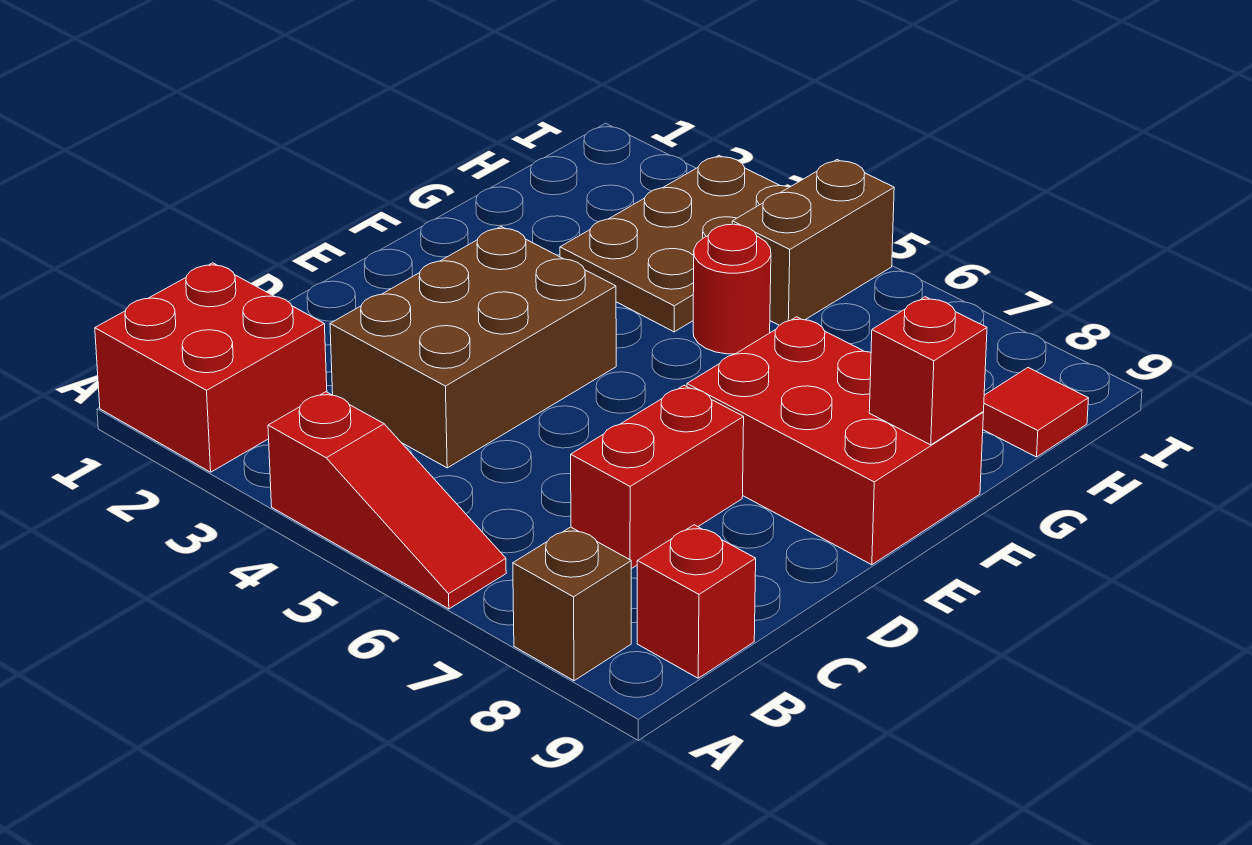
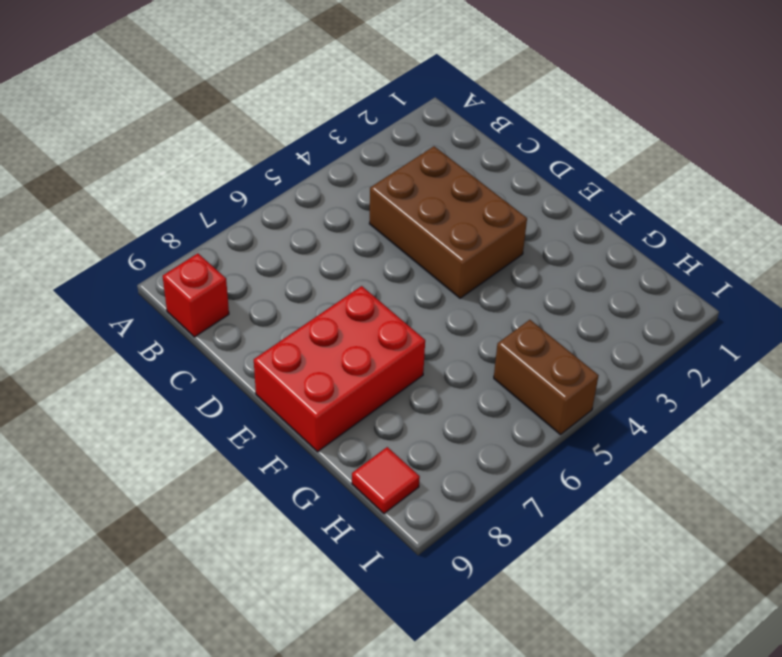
none -> red 2x2 brick [95,263,327,472]
none -> red 1x3 slope [268,392,506,609]
none -> brown 1x1 brick [513,527,631,681]

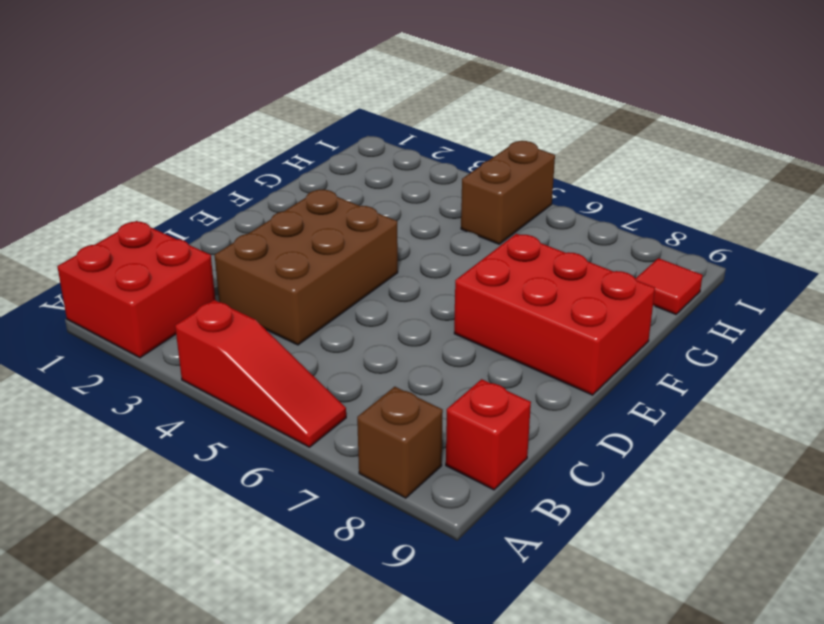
none -> red 1x2 brick [571,385,744,569]
none -> brown 2x3 plate [560,156,789,332]
none -> red 1x1 round brick [693,224,771,354]

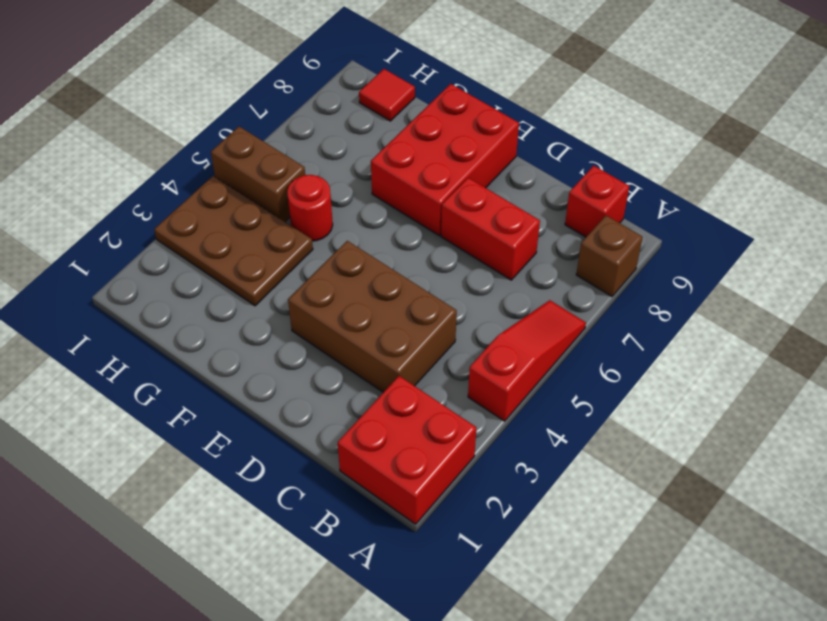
none -> red 1x1 brick [869,297,987,445]

